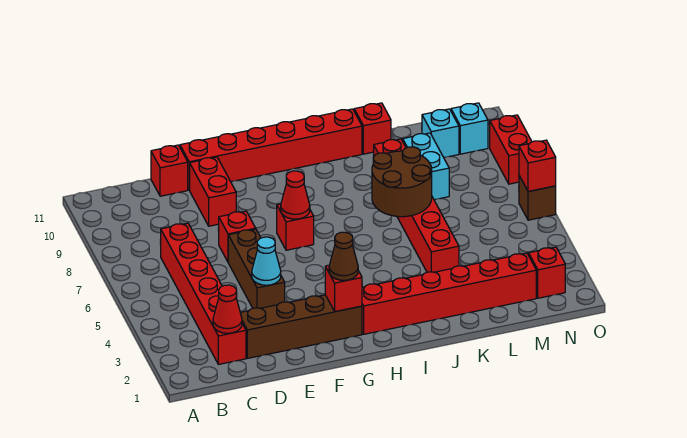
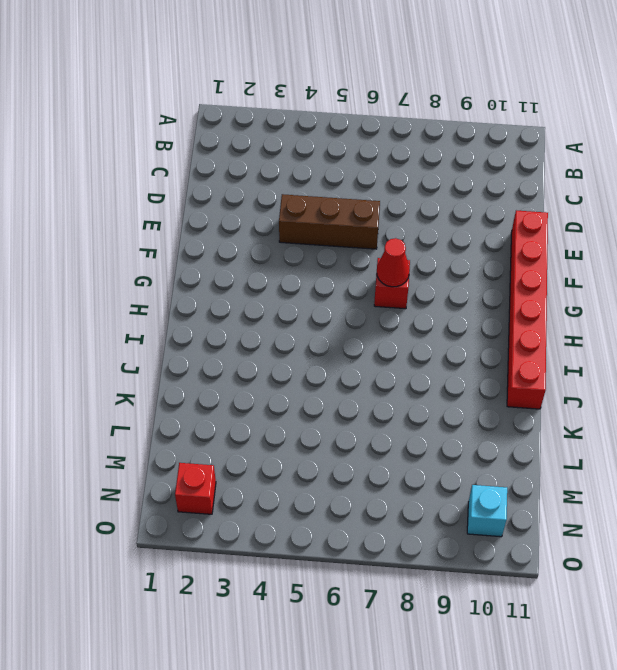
none -> red 1x6 brick [161,223,246,364]
none -> brown 1x4 brick [240,295,362,358]
none -> red 1x1 brick [151,145,188,196]

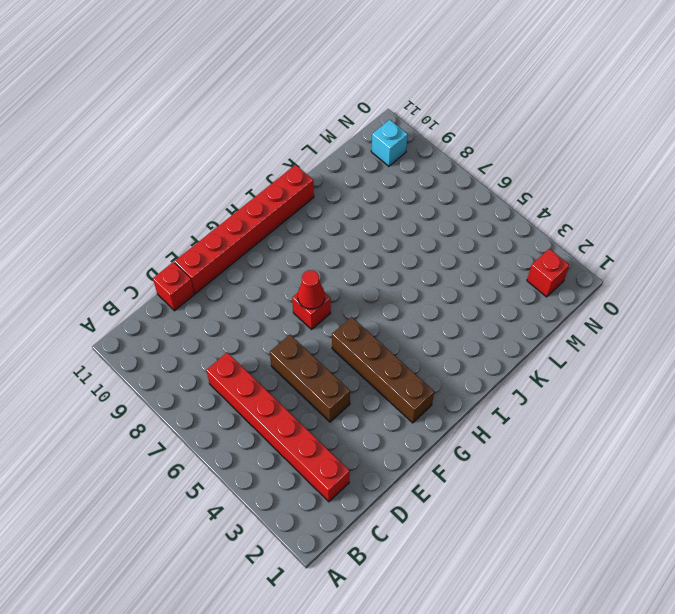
brown 1x4 brick [332,317,434,423] -> brown 1x4 brick turned to [240,295,362,358]
none -> red 1x1 brick [218,211,256,262]
none -> red 1x2 brick [190,157,236,226]
none -> red 1x6 brick [362,253,536,334]

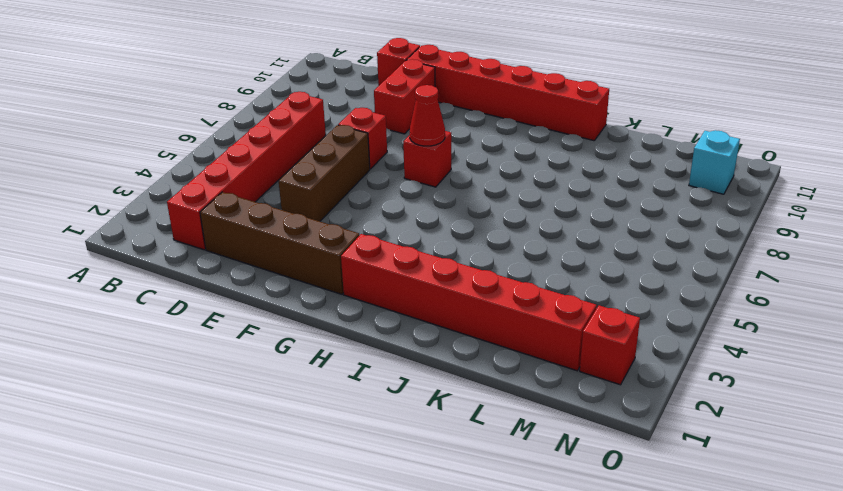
none -> red 1x6 brick [374,139,459,272]
none -> red 1x1 brick [354,103,391,154]
none -> cyan 1x2 brick [403,133,449,200]

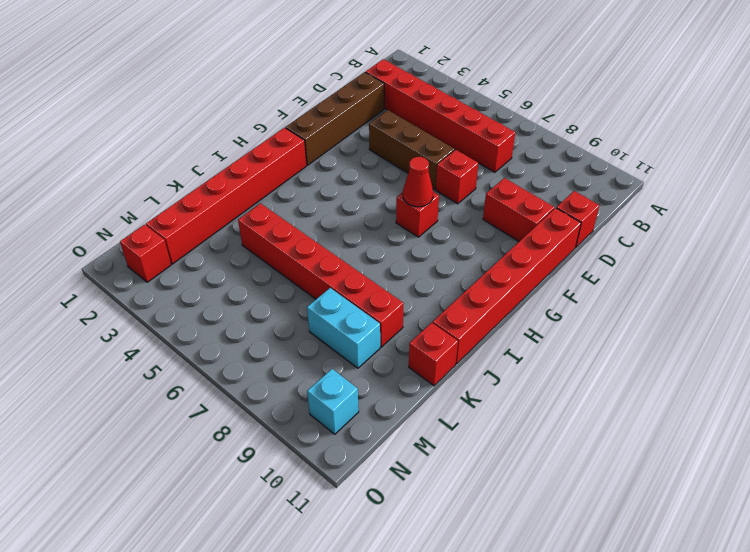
none -> cyan 1x1 brick [422,109,459,158]
none -> brown 1x1 brick [519,176,556,220]
none -> red 1x2 brick [490,115,532,184]

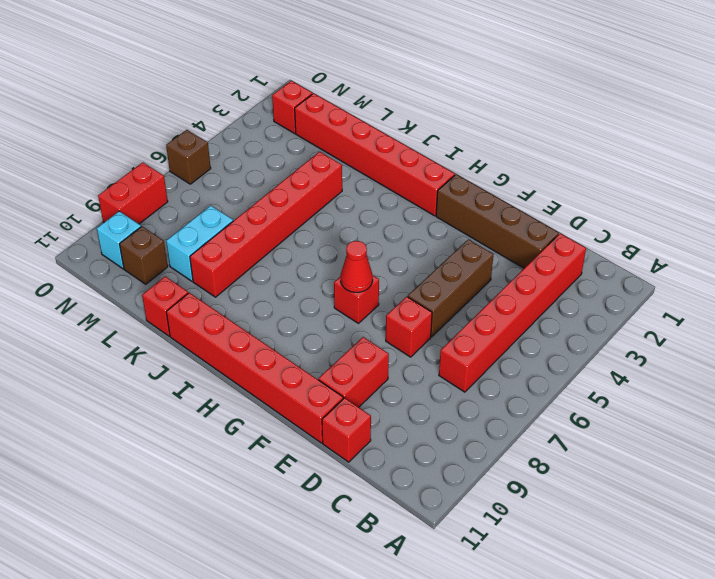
brown 1x1 brick [120,226,168,284] -> cyan 1x1 brick [422,109,459,158]
none -> red 1x1 cone [213,285,242,333]
none -> cyan 1x1 cone [252,237,281,285]
none -> red 1x1 brick [325,265,362,312]

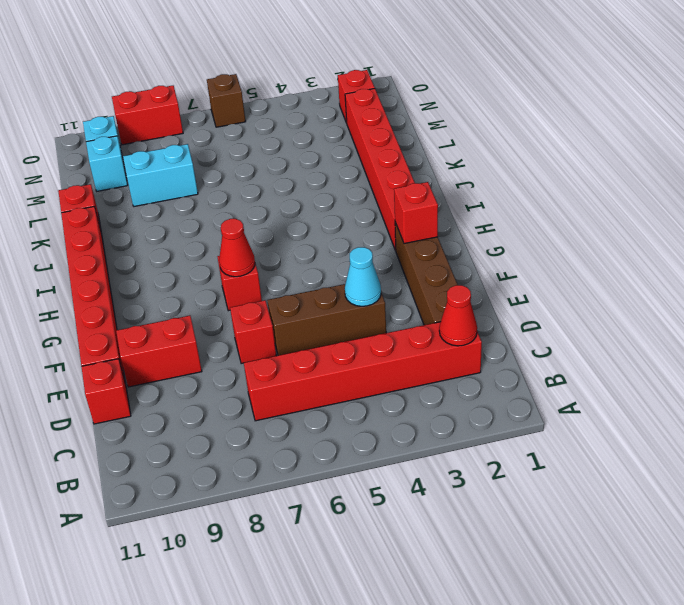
none -> red 1x6 brick [374,139,459,272]
none -> brown 2x2 round brick [372,147,432,217]
none -> red 1x1 brick [519,140,556,192]

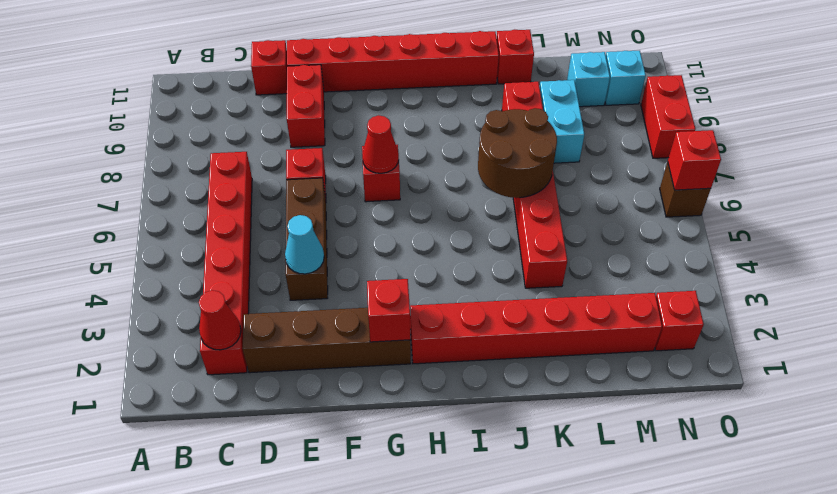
none -> brown 1x1 cone [329,232,358,280]

